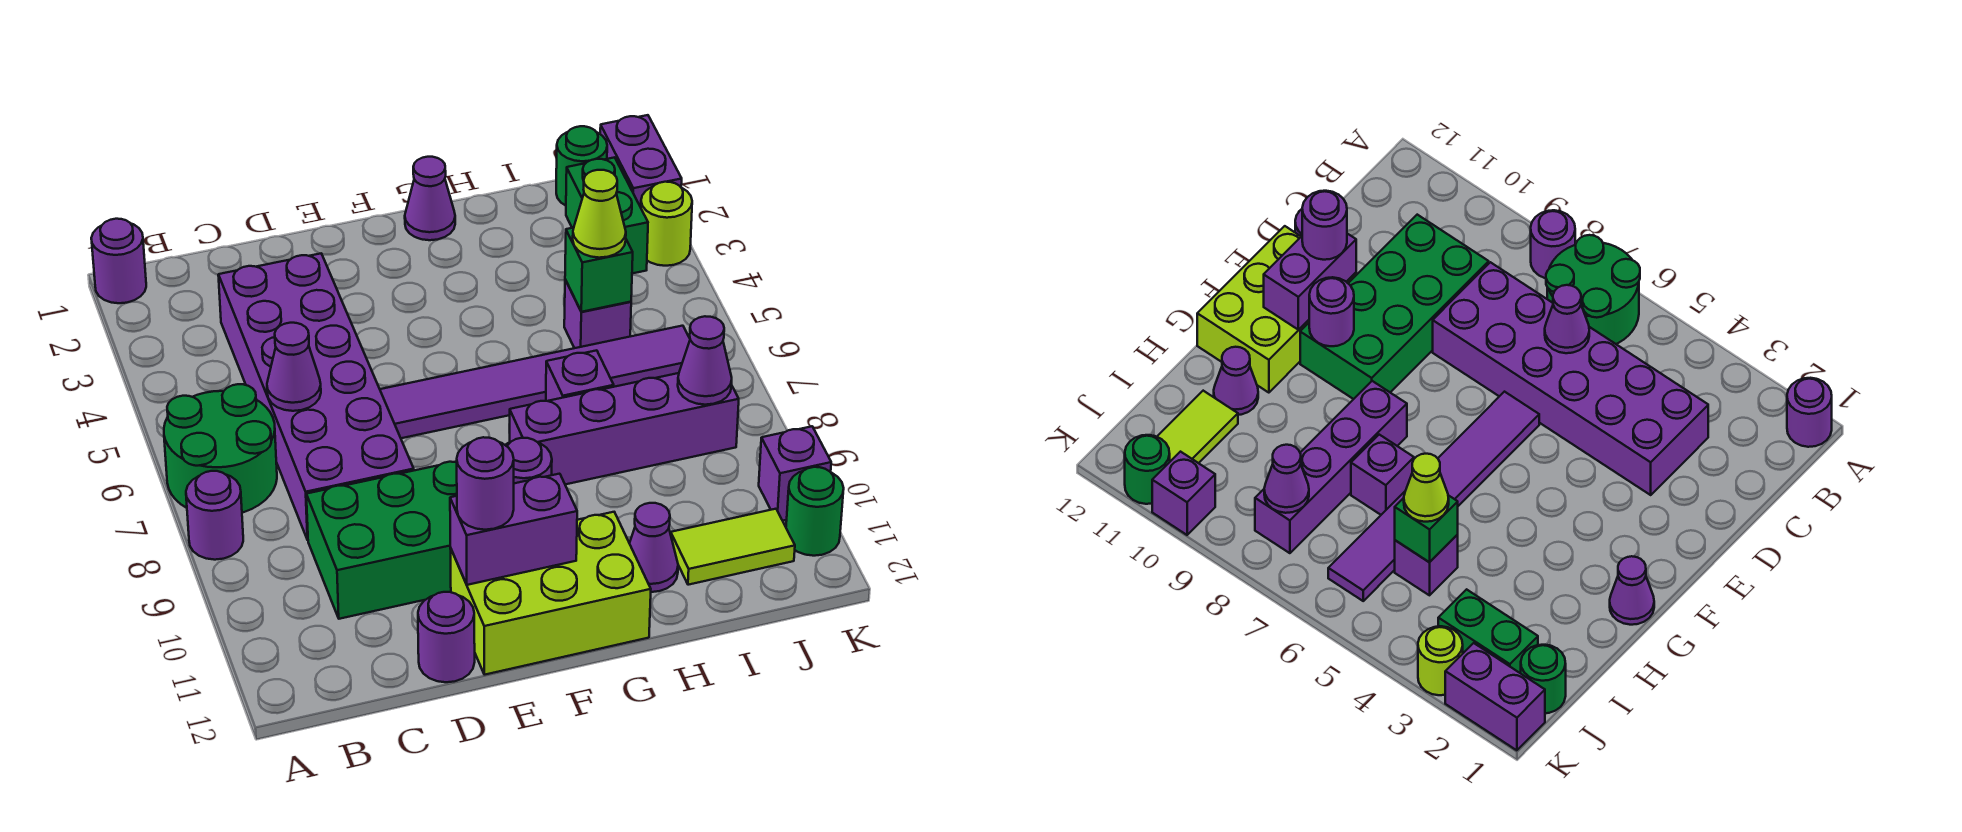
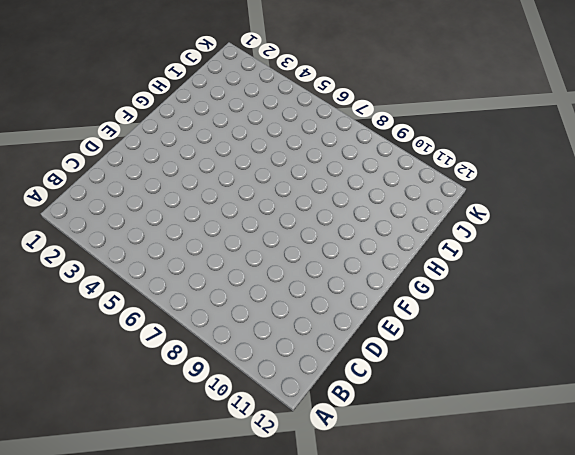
none -> purple 1x1 round brick [91,219,146,303]
none -> green 2x2 round brick [164,384,277,513]
none -> purple 1x1 round brick [186,471,243,560]

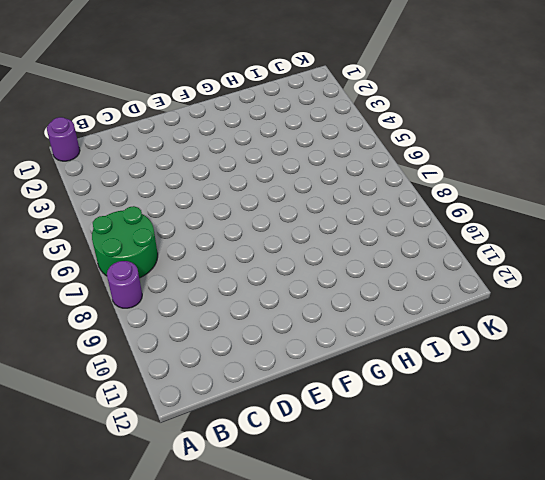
none -> purple 2x6 brick [218,254,414,540]
none -> green 2x4 brick [306,461,457,619]
none -> purple 1x1 round brick [418,592,475,682]

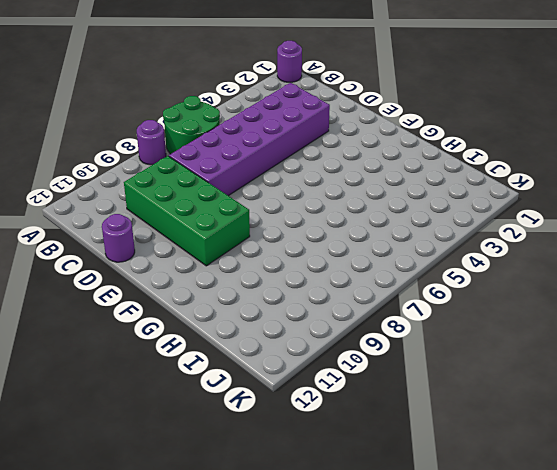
none -> purple 1x6 tile [380,326,690,438]
none -> lime 2x3 brick [450,512,651,675]
none -> purple 1x1 cone [405,157,455,240]

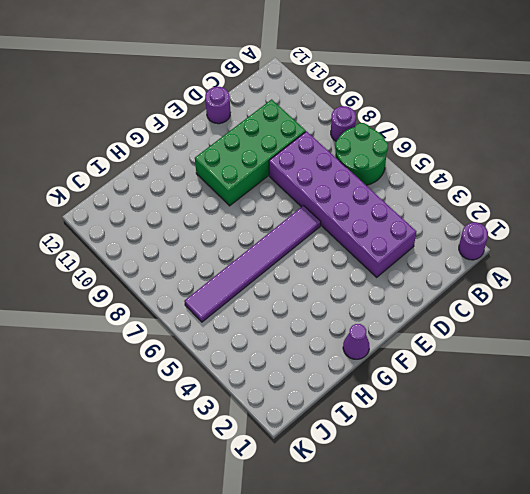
none -> lime 2x3 brick [450,512,651,675]
none -> purple 1x4 brick [510,373,739,484]
none -> purple 1x1 brick [546,350,614,401]

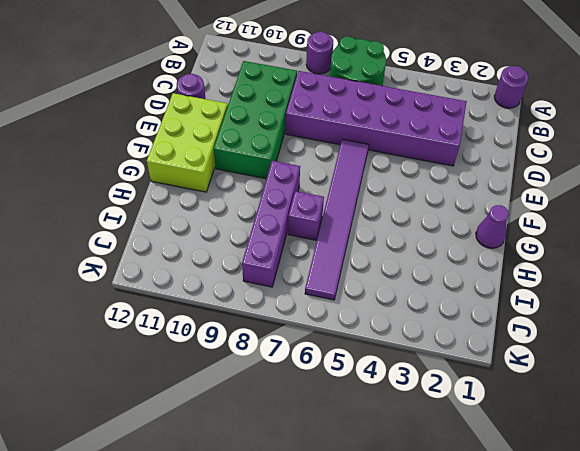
none -> purple 1x1 cone [629,503,678,592]
none -> purple 1x1 brick [564,280,631,348]
none -> lime 1x2 tile [671,509,795,585]

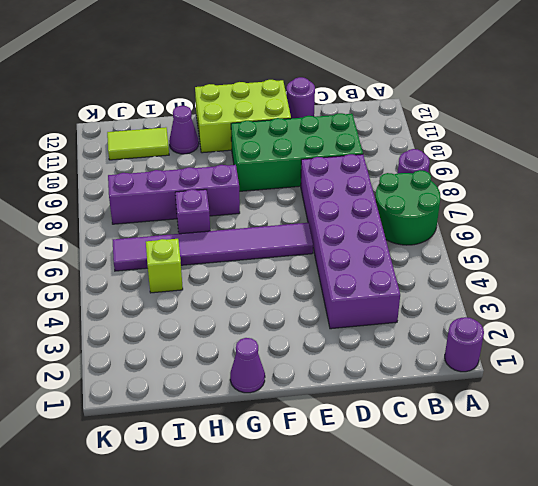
lime 1x1 brick [146,239,183,293] -> purple 1x1 brick [564,280,631,348]
none -> green 1x1 round brick [556,126,607,206]
none -> green 1x2 brick [566,157,648,273]
none -> purple 1x2 brick [600,115,682,207]

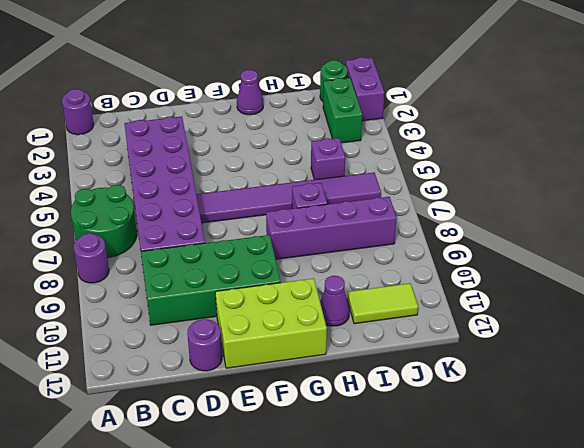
none -> lime 1x1 round brick [641,182,692,266]
none -> purple 1x1 brick [759,426,831,521]
none -> green 1x1 round brick [786,467,844,556]

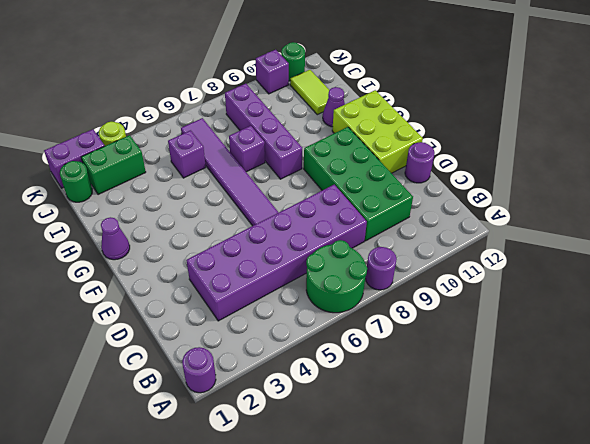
none -> purple 1x1 cone [267,323,321,411]
none -> purple 1x2 brick [450,474,577,585]
none -> purple 1x1 round brick [506,438,552,483]

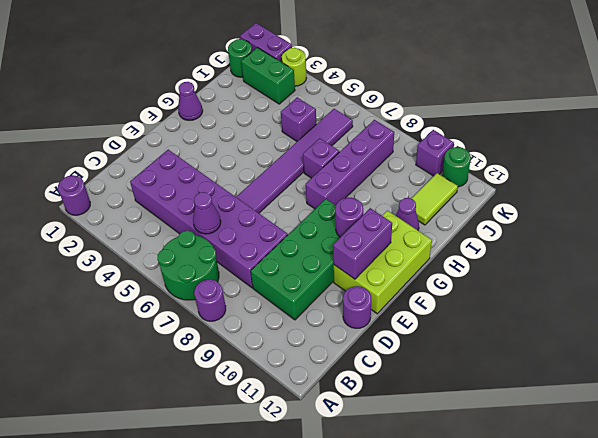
none -> green 1x1 brick [565,228,633,312]
none -> purple 1x1 cone [678,316,732,405]
none -> purple 1x1 round brick [457,437,514,530]

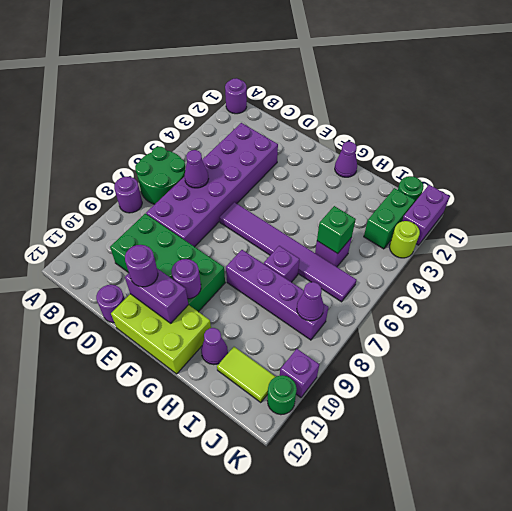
none -> lime 1x1 cone [573,170,626,258]

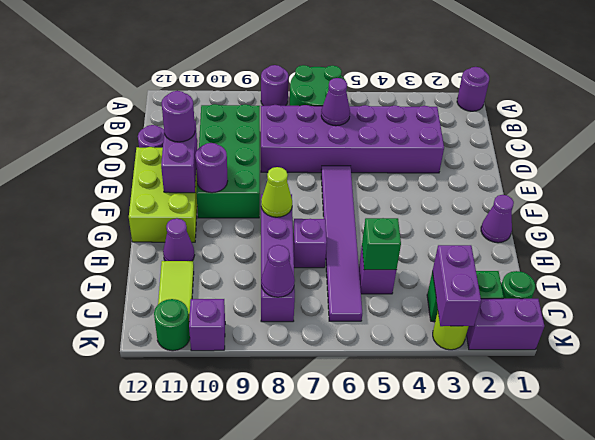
lime 1x1 cone [261,167,292,217] -> lime 1x1 cone moved to [573,170,626,258]
purple 1x2 brick [432,245,481,326] -> none

